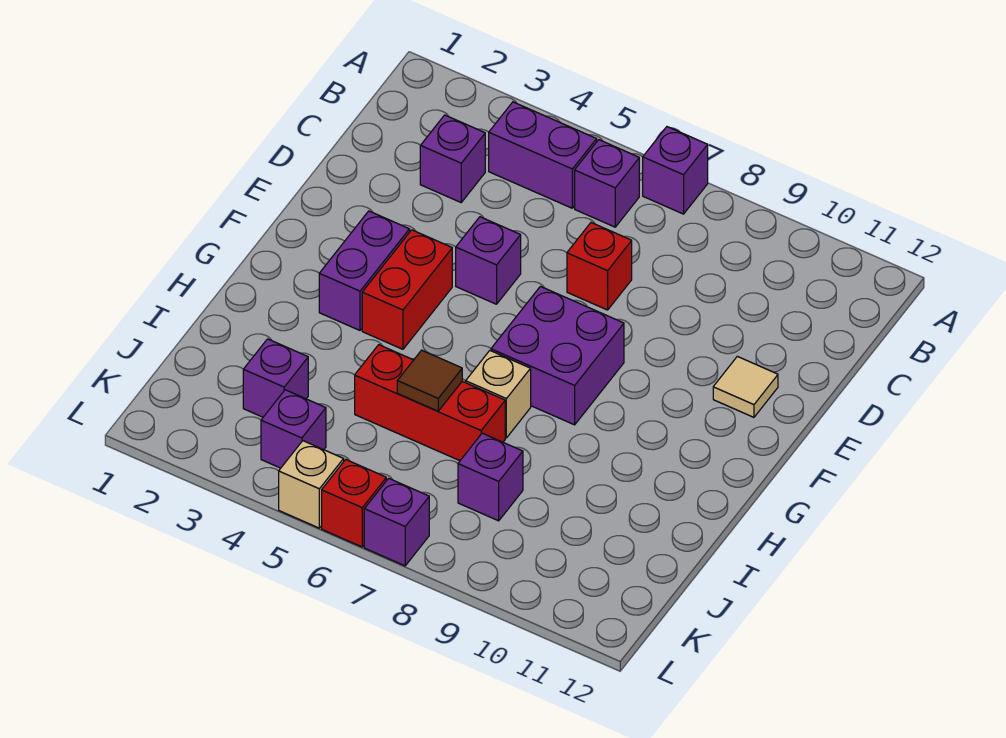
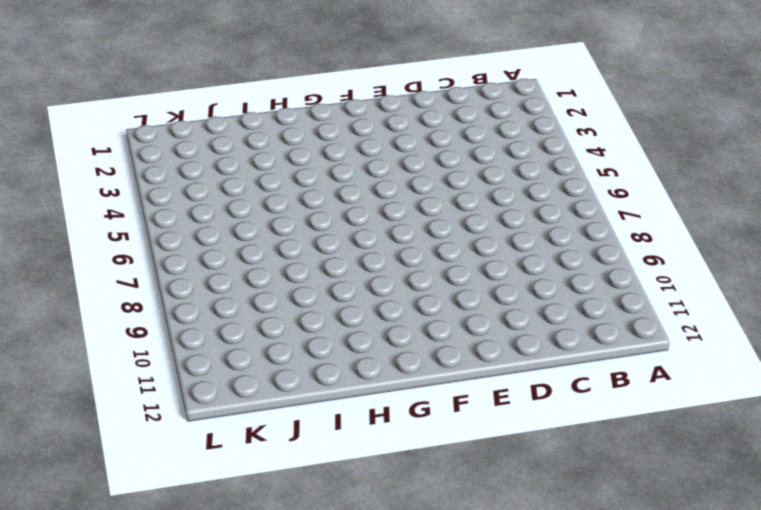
none -> purple 1x1 brick [643,127,708,214]
none -> purple 1x2 brick [489,102,597,208]
none -> purple 1x1 brick [575,140,639,227]

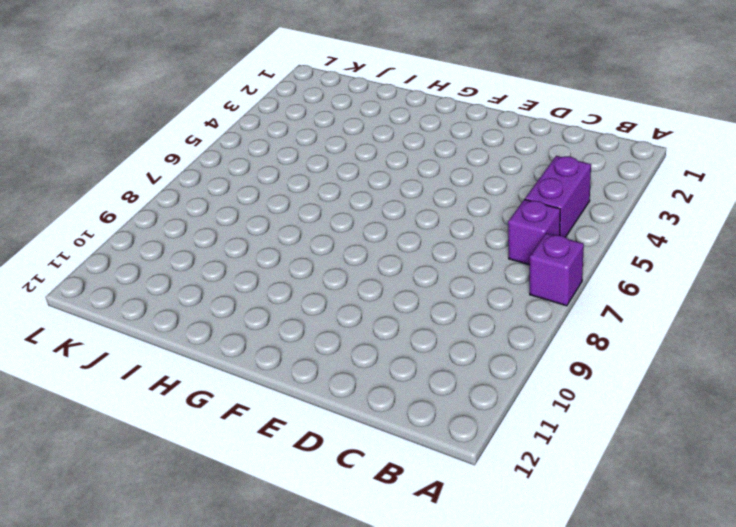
none -> purple 1x1 brick [420,115,485,202]
none -> red 1x1 brick [567,223,632,310]
none -> purple 1x1 brick [456,217,521,304]

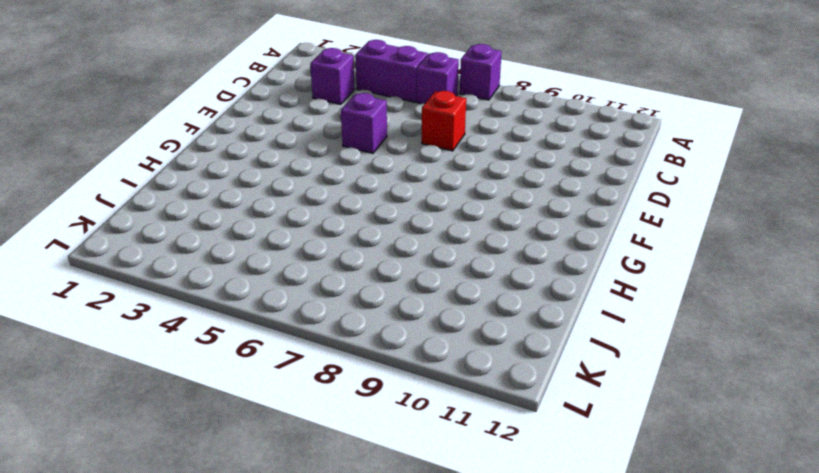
none -> tan 1x1 tile [713,356,778,417]
none -> purple 1x2 brick [319,211,410,330]
none -> red 1x2 brick [362,230,452,349]

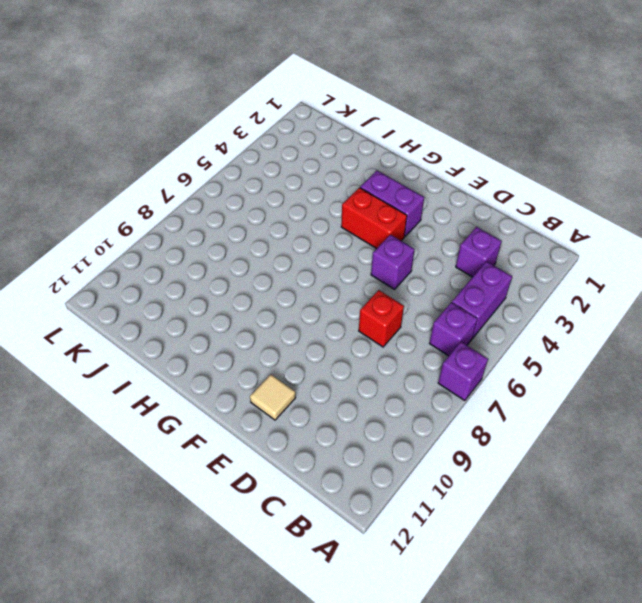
none -> purple 2x2 brick [491,287,624,425]
none -> tan 1x1 brick [466,351,531,438]
none -> red 1x3 brick [355,345,505,461]

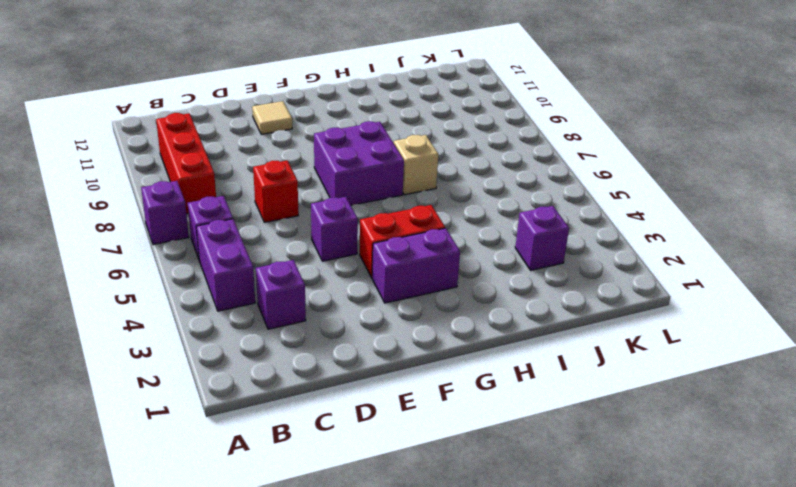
red 1x3 brick [156,113,216,214] -> red 1x3 brick moved to [355,345,505,461]
none -> purple 1x1 brick [458,433,523,521]
none -> purple 1x1 brick [261,390,326,468]
none -> tan 1x1 brick [279,441,344,528]

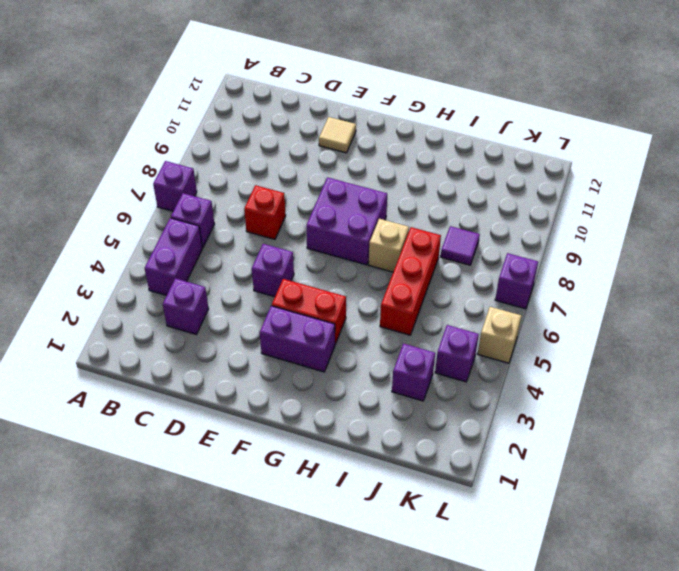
purple 1x1 tile [441,226,480,265] -> purple 1x1 brick [458,433,523,521]
none -> red 1x1 brick [322,460,386,547]
none -> brown 1x1 tile [397,350,462,411]

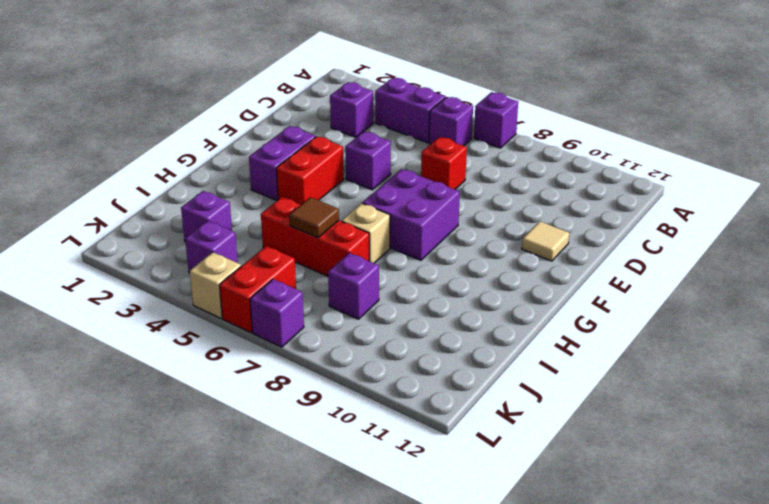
red 1x2 brick [220,246,296,333] -> red 1x1 brick [322,460,386,547]

